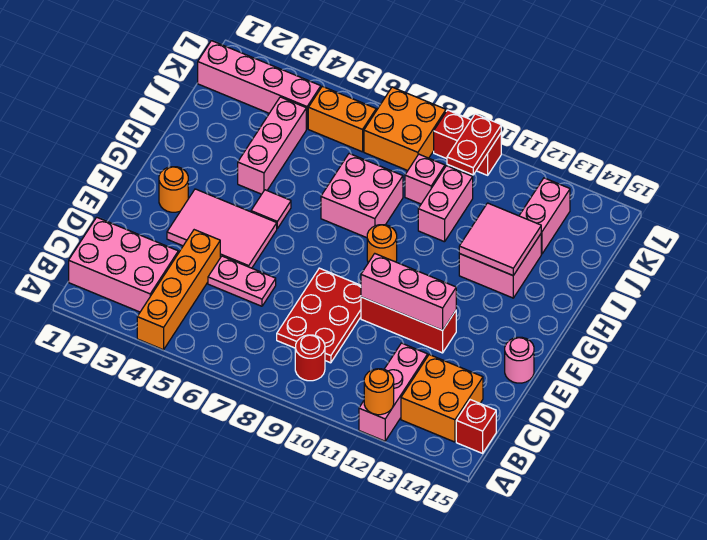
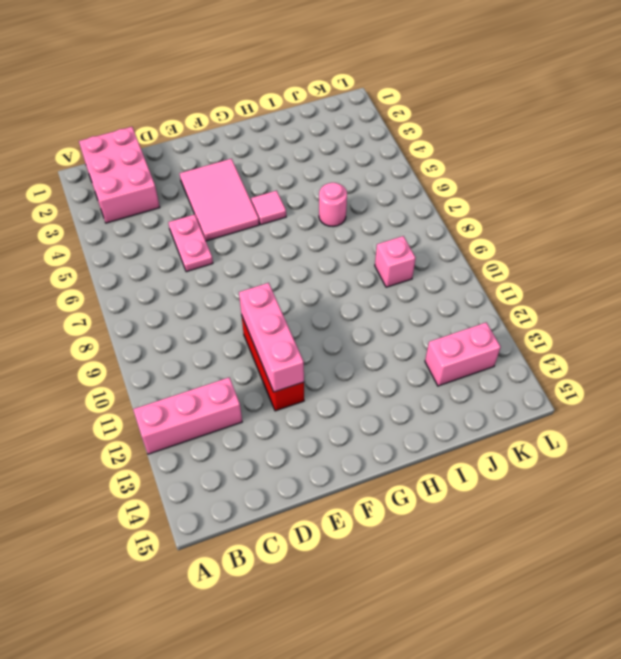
pink 1x1 round brick [319,183,347,227] -> pink 1x1 round brick moved to [505,337,534,383]
none -> orange 1x4 brick [137,230,220,350]
none -> red 1x1 round brick [295,335,325,381]
none -> orange 2x2 brick [401,355,483,442]

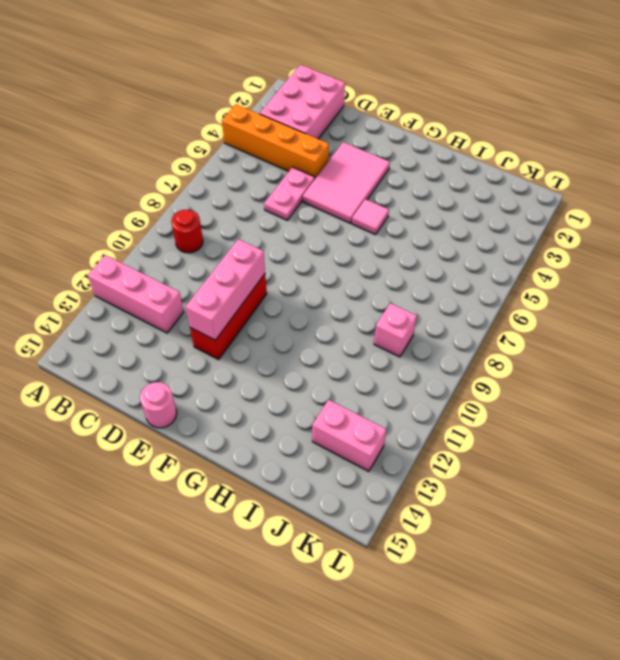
none -> orange 2x2 brick [401,355,483,442]
none -> red 1x1 brick [456,400,496,453]
none -> red 2x3 plate [277,268,361,363]

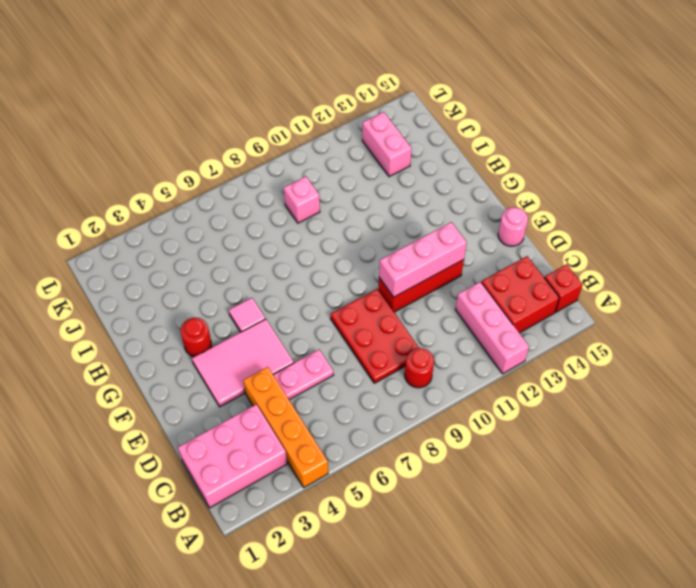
red 2x2 brick [481,256,559,333] -> orange 2x2 brick [401,355,483,442]
red 1x1 round brick [181,318,211,357] -> none
none -> orange 1x1 round brick [159,167,188,212]
none -> orange 1x1 round brick [367,225,397,263]
none -> pink 1x3 brick [238,97,306,194]

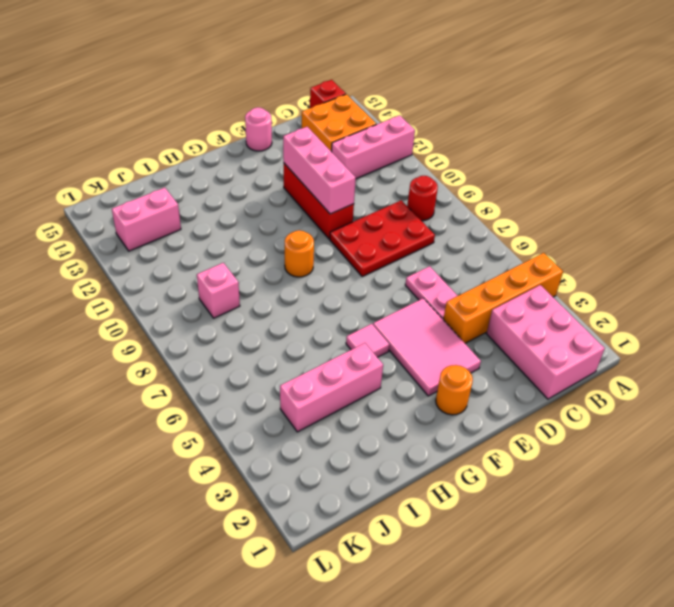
none -> pink 2x2 brick [321,154,403,238]
none -> pink 2x2 brick [459,234,541,298]
none -> pink 1x2 brick [418,166,473,242]

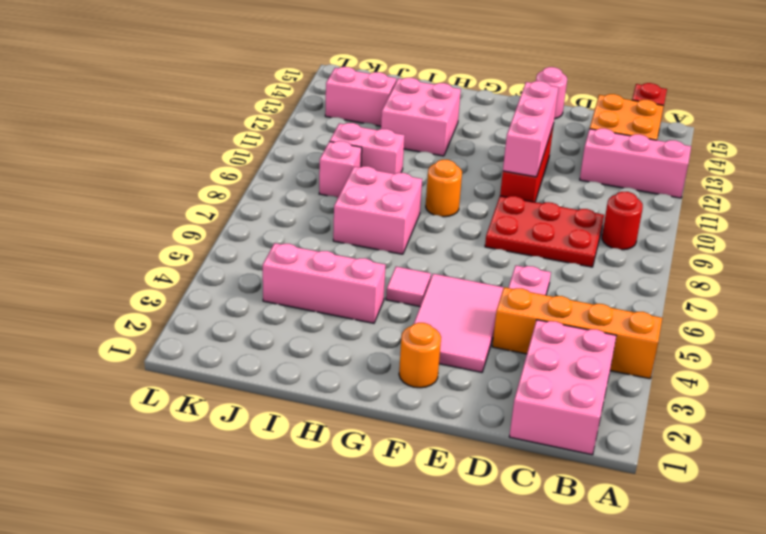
none -> pink 1x4 brick [198,41,321,129]
none -> orange 1x2 brick [308,86,376,152]
none -> orange 2x2 brick [364,87,446,171]

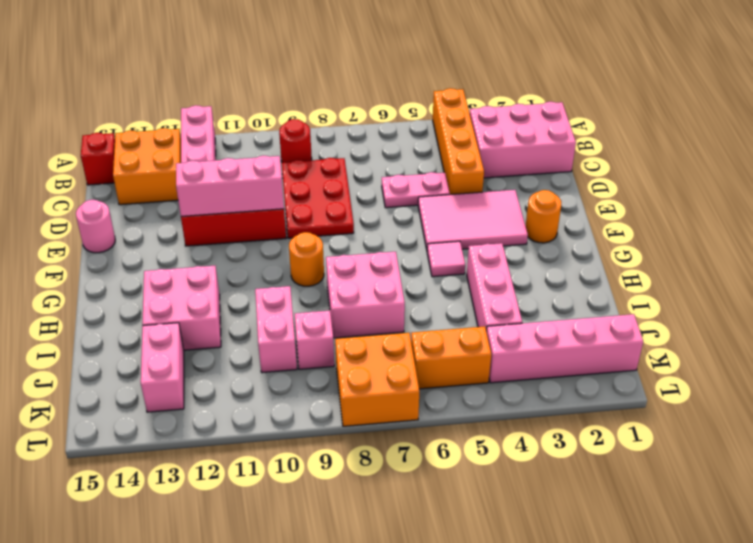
none -> red 1x2 brick [434,110,501,175]
none -> orange 1x1 round brick [364,369,394,415]
none -> pink 2x2 tile [459,203,541,275]

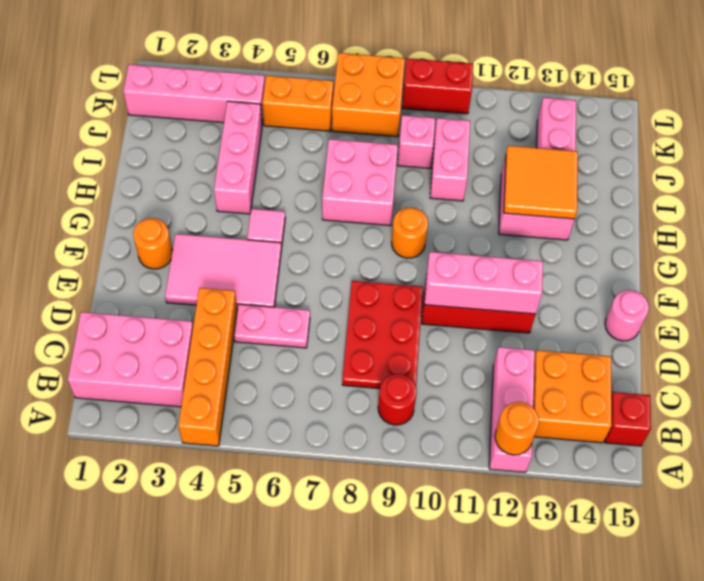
orange 2x2 tile [504,146,578,219] -> pink 2x2 tile [459,203,541,275]
none -> red 1x2 plate [447,114,501,175]

